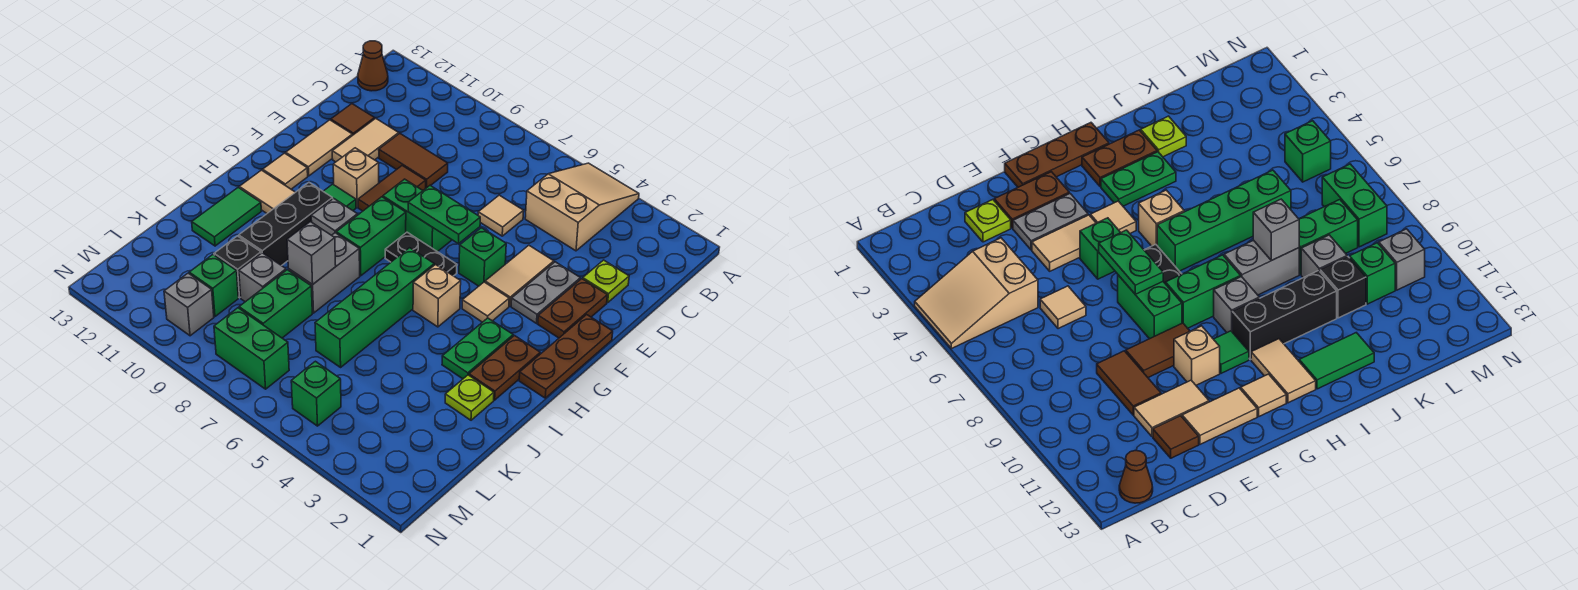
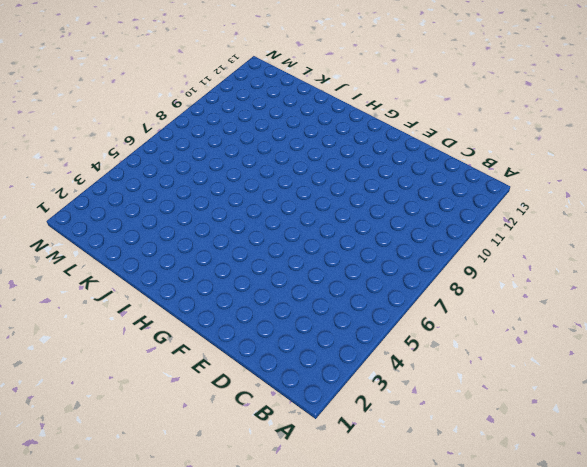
none -> tan 2x3 slope [525,163,639,251]
none -> brown 1x1 cone [358,41,388,91]
none -> lime 1x1 plate [583,260,629,303]
none -> tan 1x1 tile [478,195,524,236]

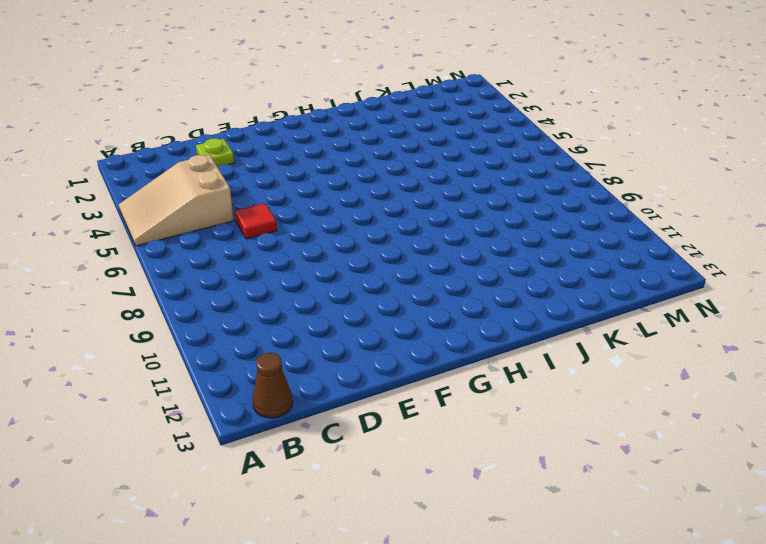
red 1x1 tile [235,203,277,239] -> tan 1x1 tile [478,195,524,236]
none -> brown 1x2 tile [379,134,448,188]
none -> tan 1x2 tile [332,118,399,162]
none -> brown 1x1 tile [331,104,375,135]
none -> brown 1x2 plate [538,279,607,338]

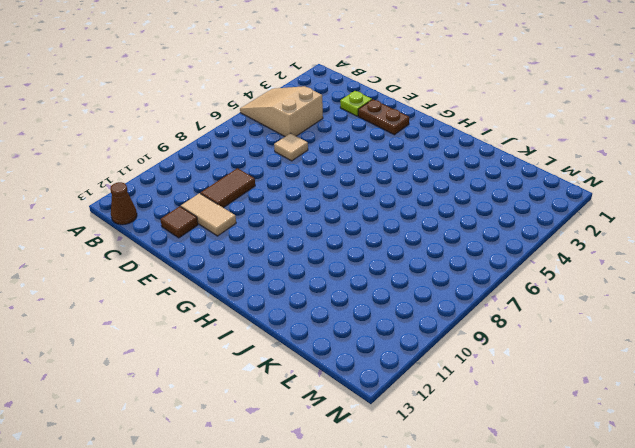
none -> grey 1x2 plate [511,262,580,323]
none -> tan 1x2 tile [485,245,554,306]
none -> brown 1x2 tile [358,166,426,211]
none -> tan 1x2 tile [286,120,353,176]

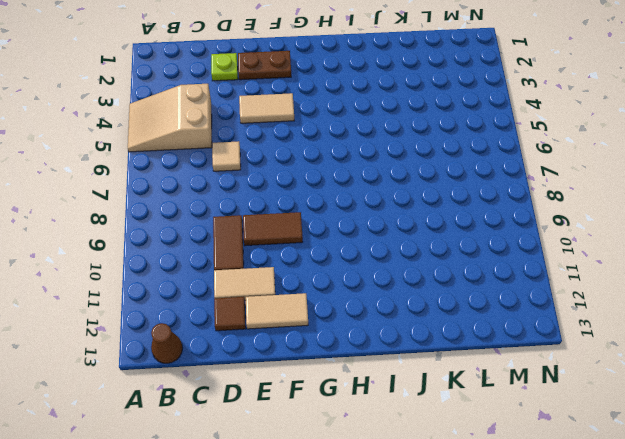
none -> grey 1x2 plate [511,262,580,323]
none -> brown 1x3 plate [519,315,613,398]
none -> green 1x1 brick [459,228,506,286]
none -> green 1x2 brick [383,179,452,252]

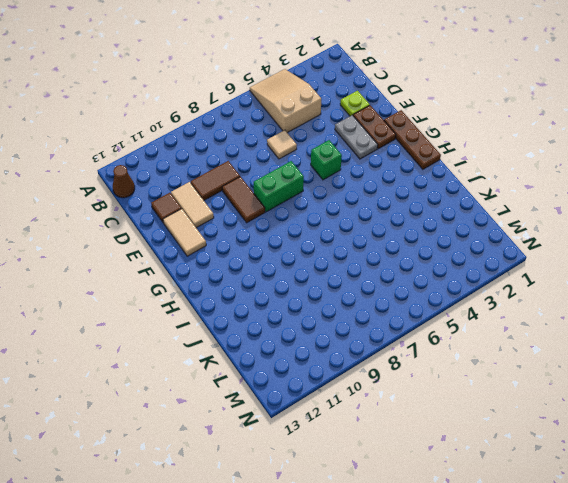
none -> tan 1x2 tile [485,245,554,306]
none -> tan 1x1 brick [333,148,379,207]
none -> tan 1x1 tile [462,282,509,322]
none -> black 1x2 plate [385,232,457,276]

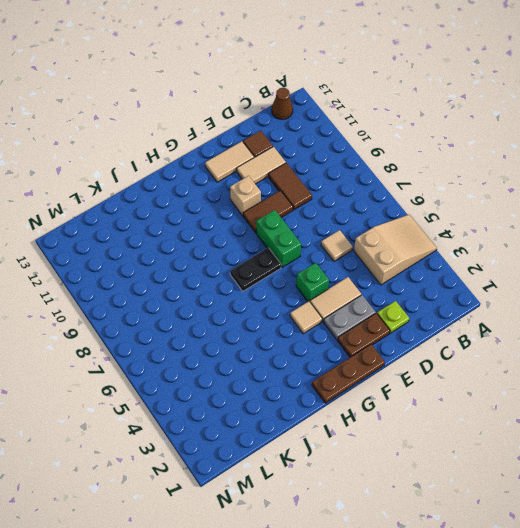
black 1x2 plate [230,248,281,291] -> black 1x2 plate turned to [385,232,457,276]
none -> green 1x2 brick [336,197,406,276]
none -> green 1x1 tile [323,184,356,210]
none -> tan 1x1 tile [263,153,308,189]
none -> brown 1x2 plate [469,336,540,400]

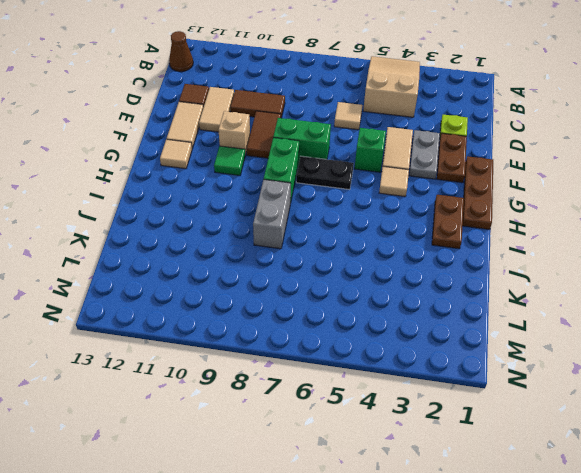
none -> green 1x2 plate [442,318,513,379]
none -> tan 1x1 brick [413,265,461,327]
none -> green 1x4 brick [315,248,434,367]
none -> grey 1x1 brick [311,198,357,235]

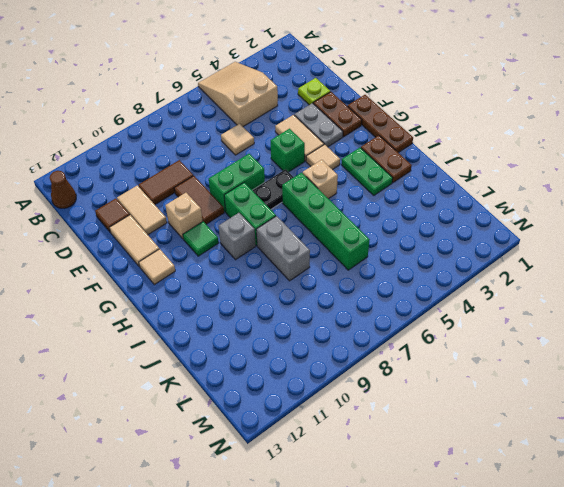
none -> black 1x3 brick [239,183,333,266]
none -> tan 1x2 tile [239,170,295,213]
none -> green 1x2 tile [192,187,261,246]
none -> lime 1x1 plate [445,375,494,420]

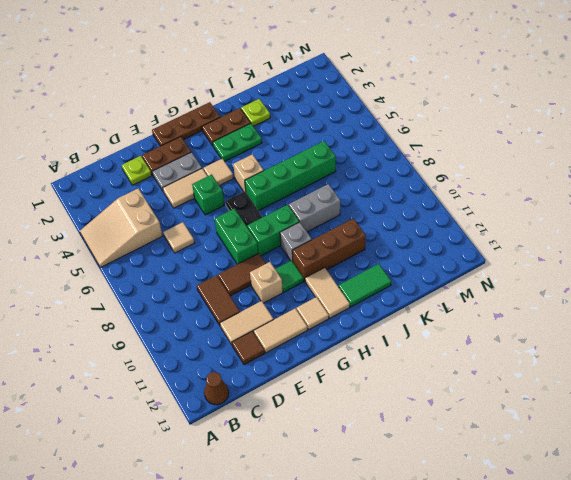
brown 1x3 brick [292,218,366,281] -> black 1x3 brick [239,183,333,266]
none -> green 1x2 brick [239,270,312,338]
none -> grey 1x1 brick [239,253,286,302]
none -> black 1x1 brick [214,236,261,298]
none -> green 1x1 brick [189,255,238,316]

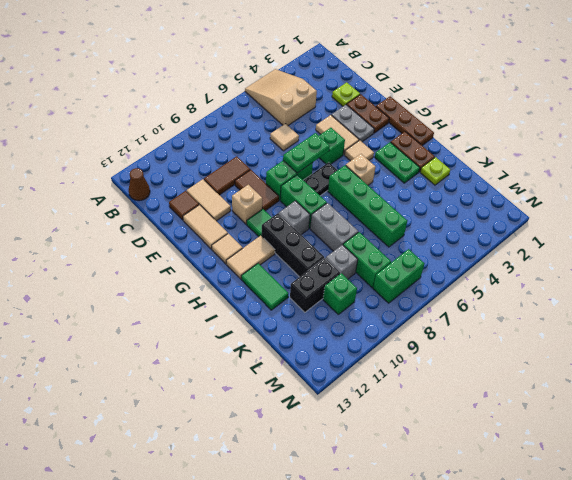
black 1x2 brick [290,258,341,312] -> black 1x1 brick [214,236,261,298]
none -> green 1x1 brick [291,361,341,426]
none -> grey 1x1 brick [164,273,214,336]
none -> grey 1x1 brick [287,222,336,285]

